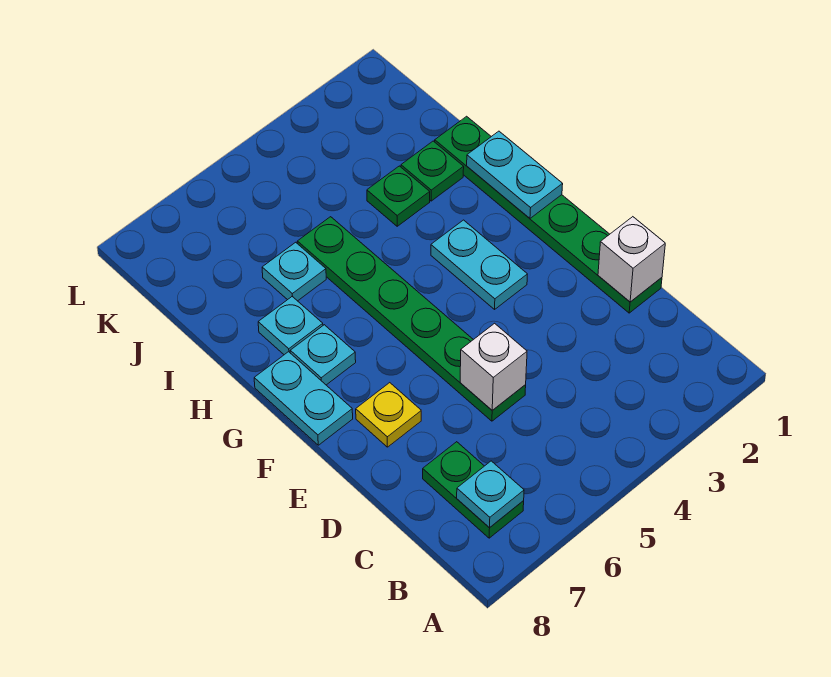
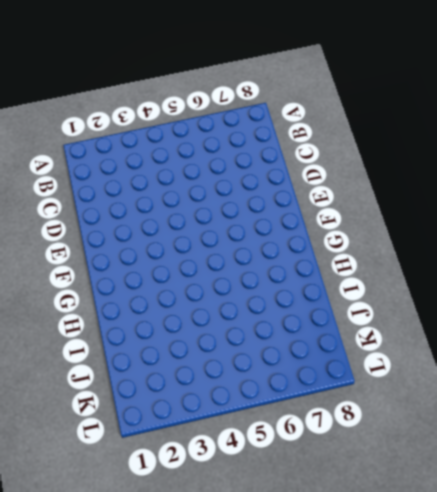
none -> green 1x2 plate [423,442,524,538]
none -> green 1x6 plate [435,116,662,313]
none -> green 1x6 plate [297,217,526,421]

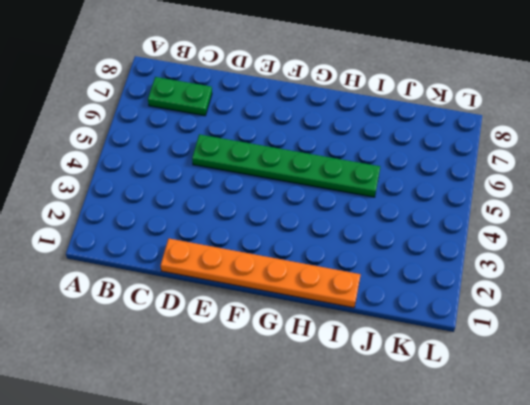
orange 1x6 plate [161,239,361,308] -> green 1x6 plate [435,116,662,313]
none -> yellow 1x1 plate [356,383,421,447]
none -> cyan 1x2 plate [431,220,527,309]
none -> cyan 1x2 plate [254,352,353,445]

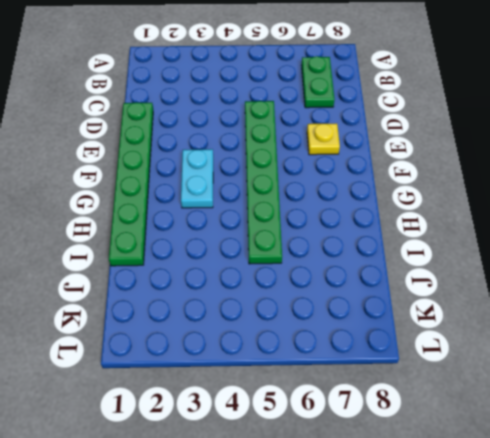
none -> cyan 1x2 plate [254,352,353,445]
none -> cyan 1x1 plate [290,325,356,385]
none -> cyan 1x1 plate [258,297,323,355]

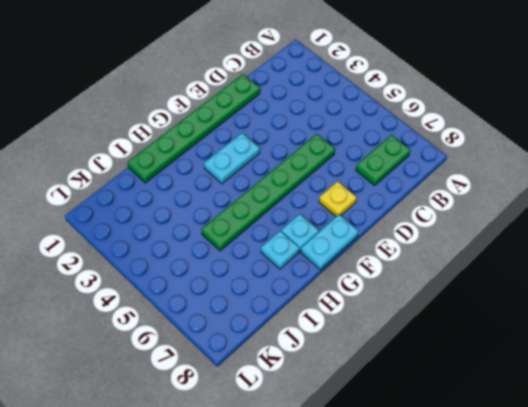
none -> green 1x1 plate [401,141,464,201]
none -> green 1x1 plate [367,166,430,226]
none -> cyan 1x1 plate [262,242,326,301]

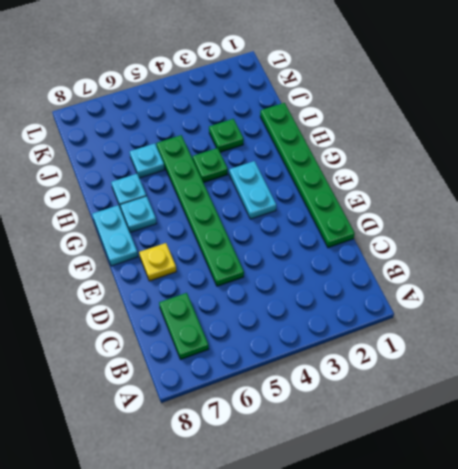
green 1x1 plate [193,148,228,183] -> green 1x1 plate moved to [401,141,464,201]
none -> cyan 1x1 plate [457,461,524,528]
none -> white 1x1 brick [598,217,665,302]
none -> white 1x1 brick [460,323,527,410]

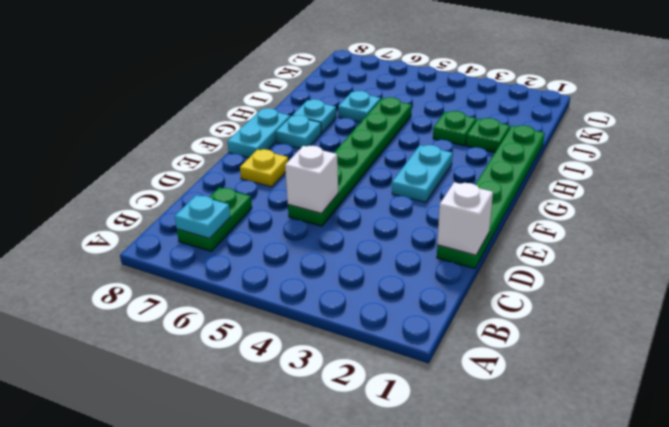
none -> cyan 1x2 plate [467,131,563,218]

